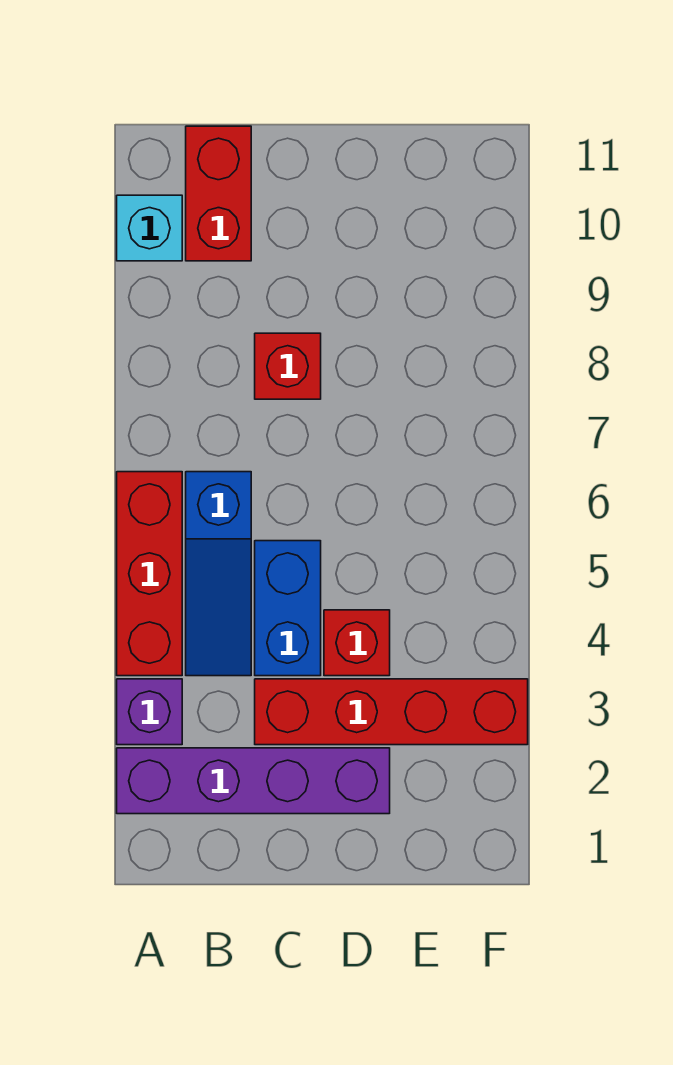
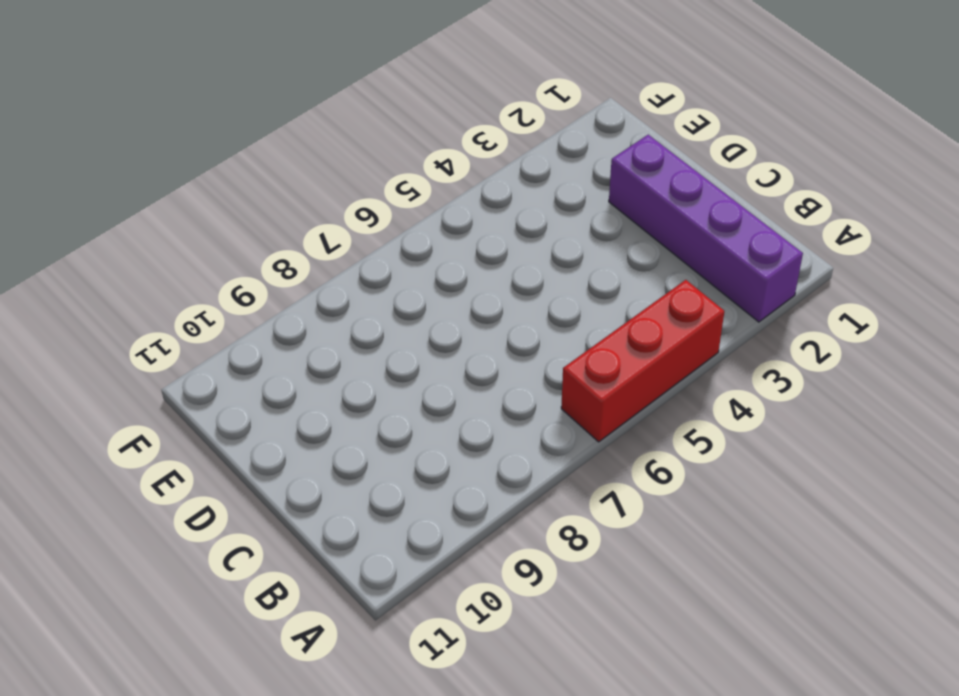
none -> purple 1x1 brick [117,679,182,745]
none -> cyan 1x1 brick [117,195,182,261]

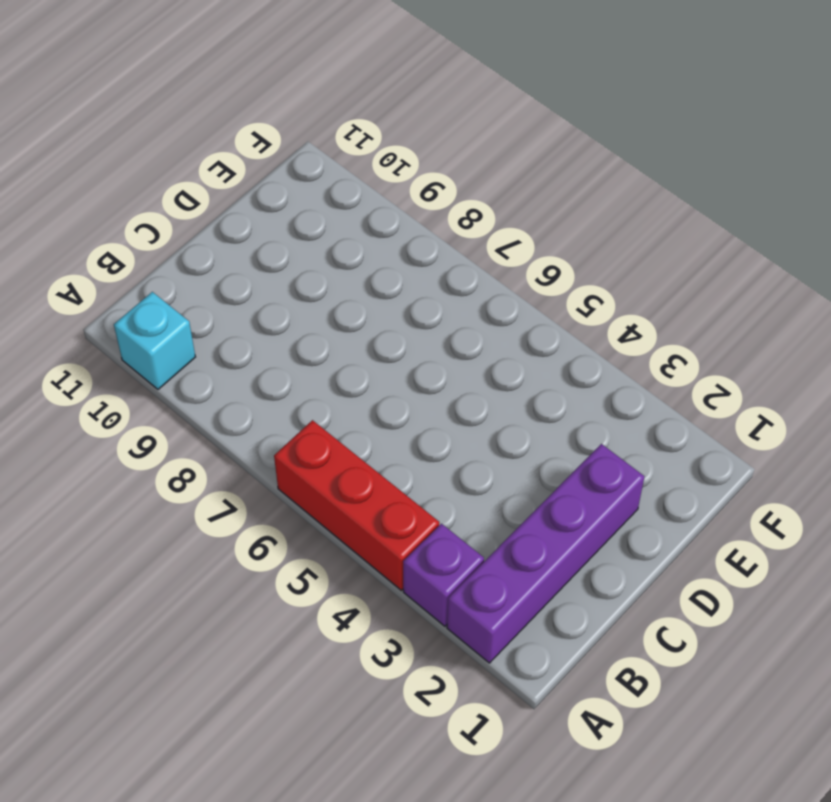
none -> blue 1x3 slope [186,472,251,676]
none -> red 1x2 brick [186,126,251,261]

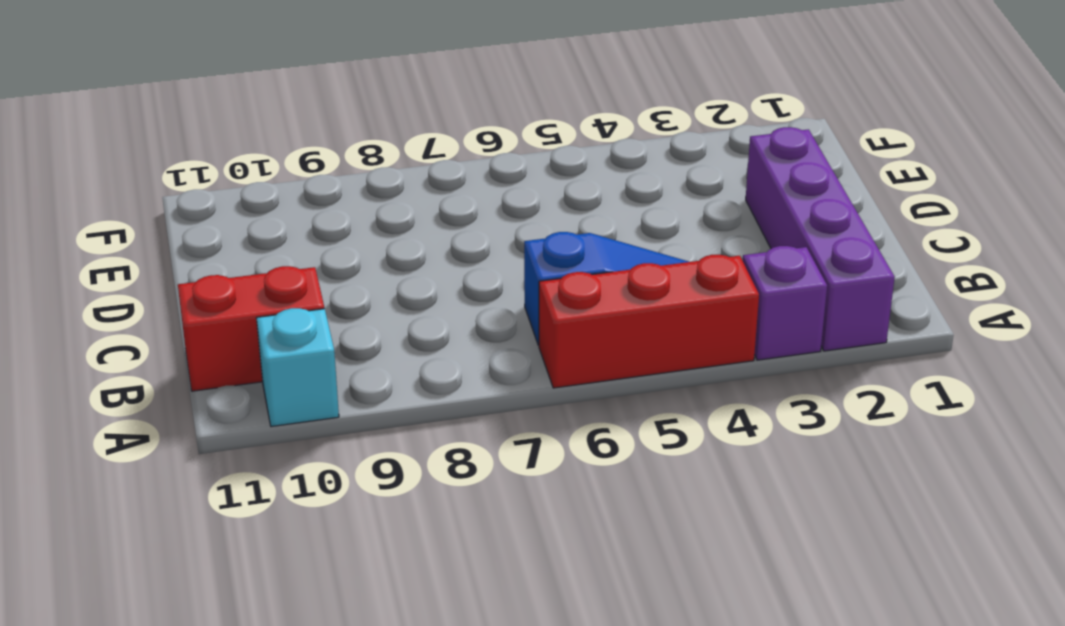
none -> red 1x4 brick [255,679,528,745]
none -> blue 1x2 brick [255,541,321,676]

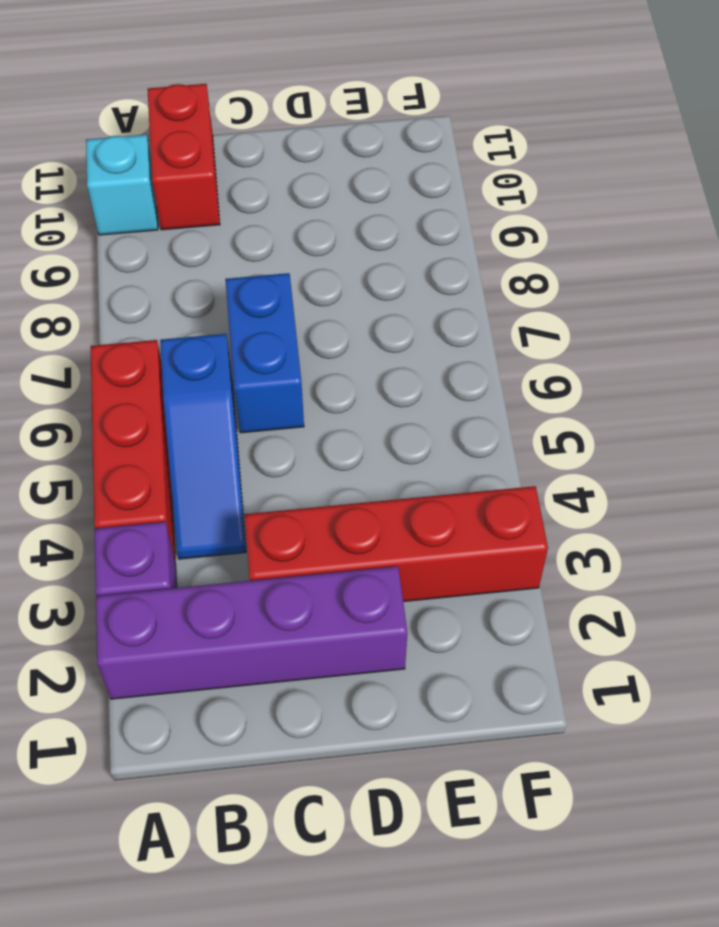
blue 1x2 brick [225,273,304,433] -> blue 1x2 brick moved to [255,541,321,676]
none -> red 1x1 brick [255,333,321,399]
none -> red 1x1 brick [324,610,390,676]

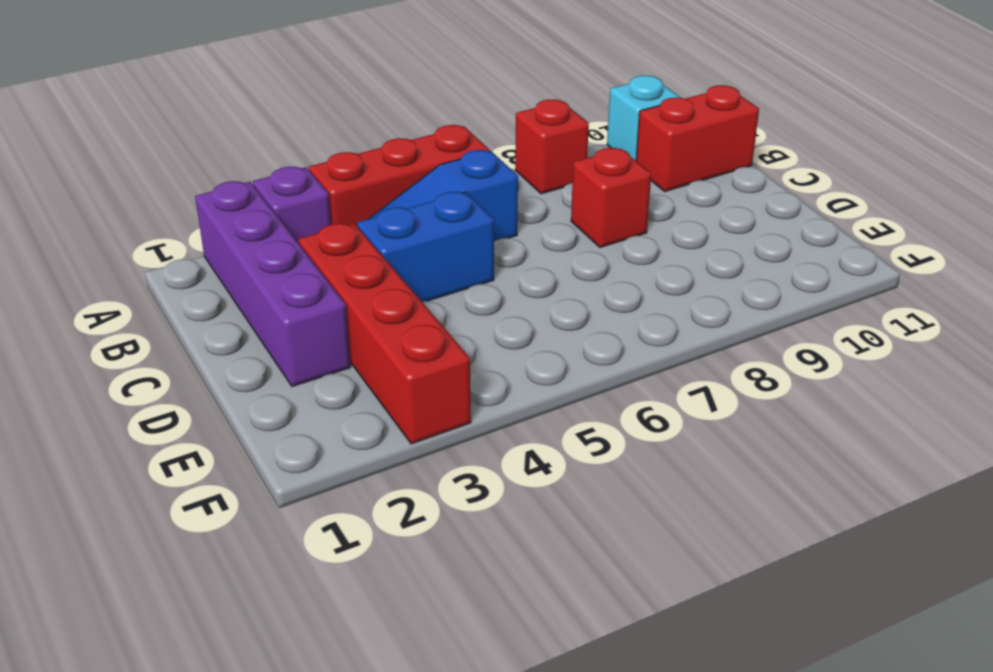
red 1x1 brick [515,100,589,194] -> red 1x1 brick moved to [324,610,390,676]

